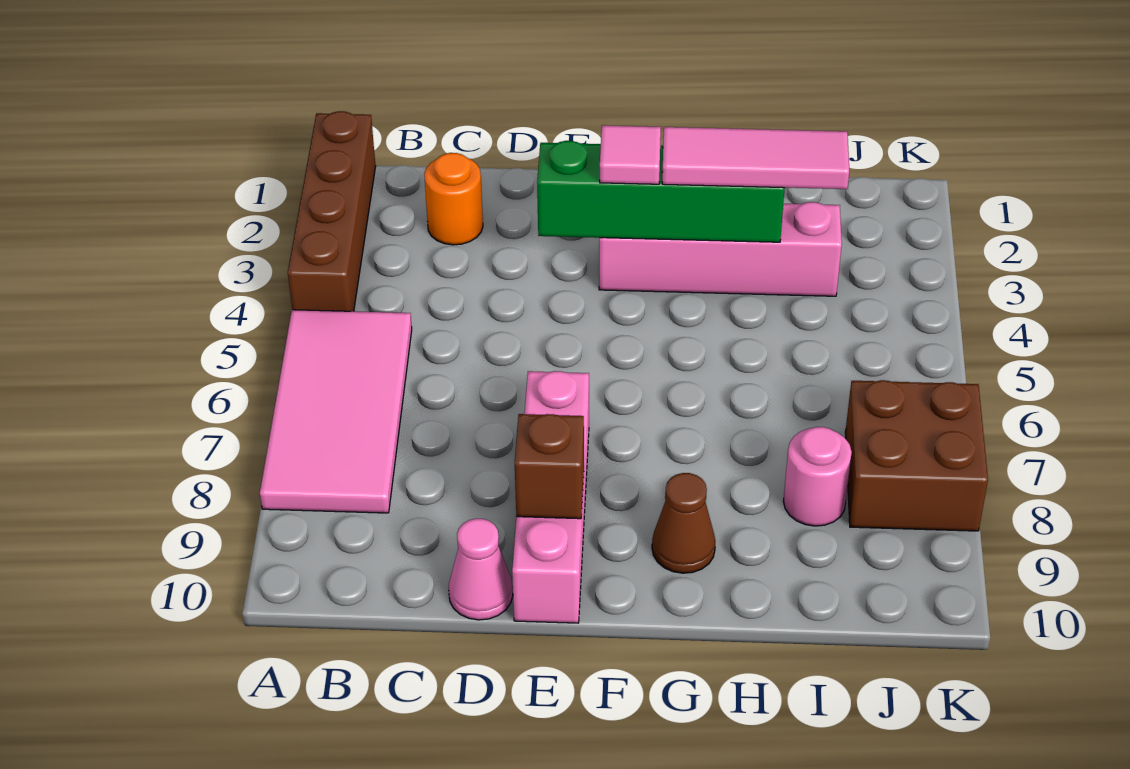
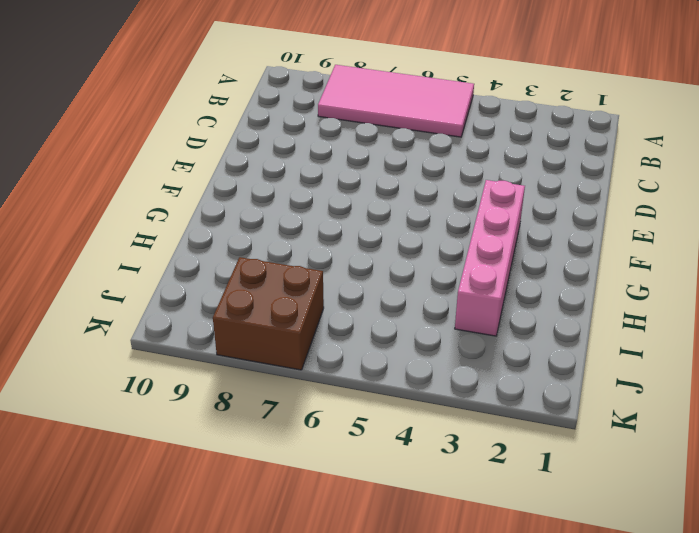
none -> brown 1x4 brick [288,111,376,311]
none -> orange 1x1 round brick [424,153,483,245]
none -> pink 1x1 cone [448,519,513,620]

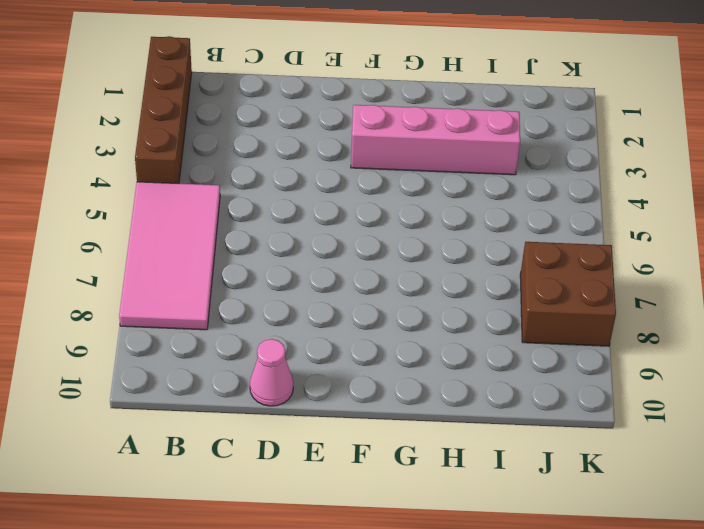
none -> orange 1x1 round brick [424,153,483,245]
none -> pink 1x4 brick [512,371,589,623]
none -> brown 1x1 cone [652,473,715,573]

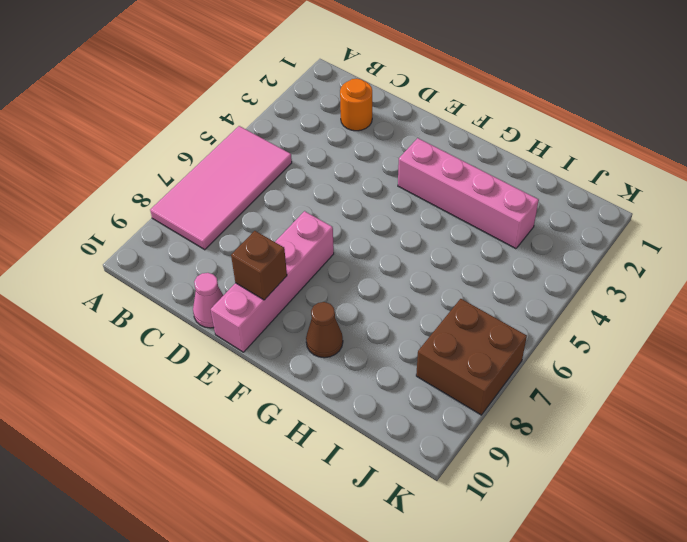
none -> brown 1x4 brick [288,111,376,311]
none -> pink 1x1 round brick [783,427,852,526]
none -> green 1x4 brick [537,141,785,242]

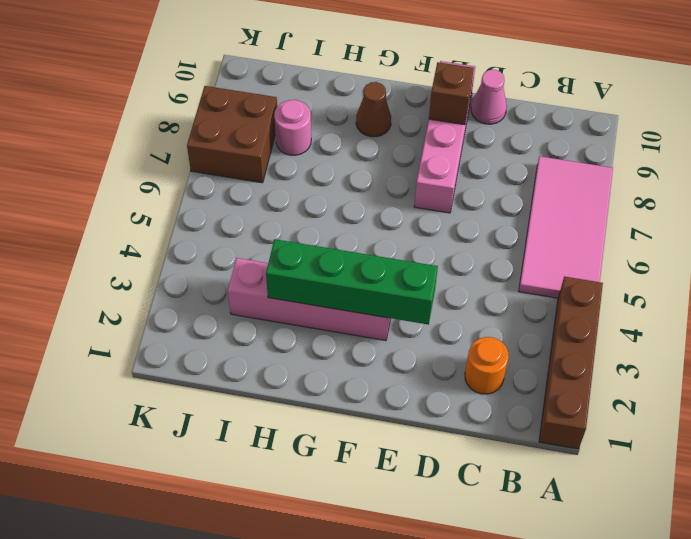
none -> pink 1x1 tile [600,125,661,184]
none -> pink 1x3 tile [662,127,849,189]

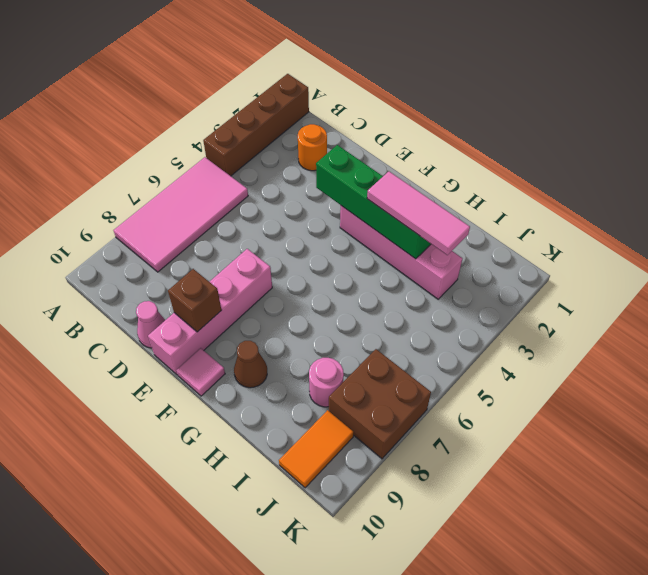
pink 1x1 tile [177,348,225,396] -> pink 1x1 tile moved to [600,125,661,184]
orange 1x2 tile [279,410,354,488] -> none

